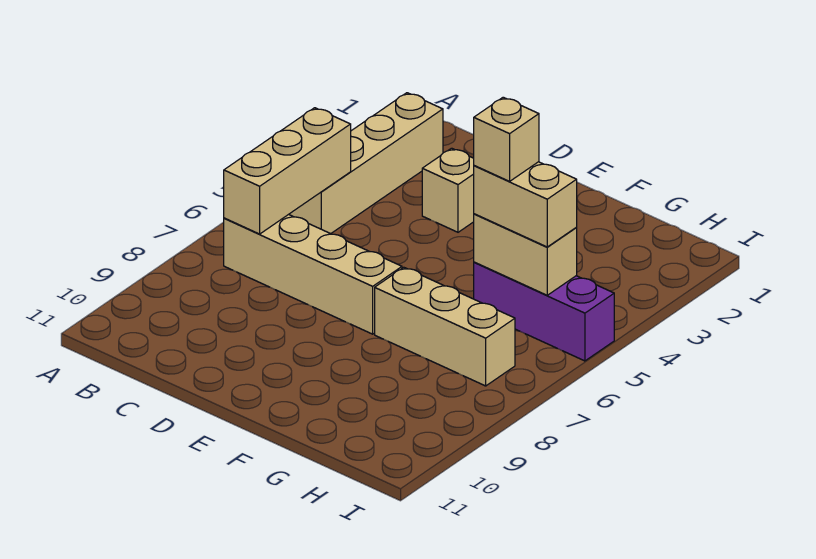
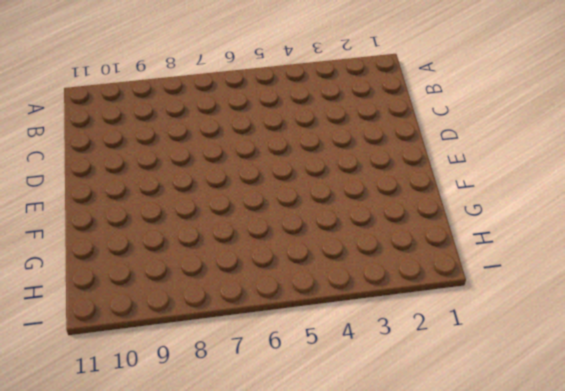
none -> tan 1x4 brick [289,93,443,234]
none -> tan 1x4 brick [224,214,402,334]

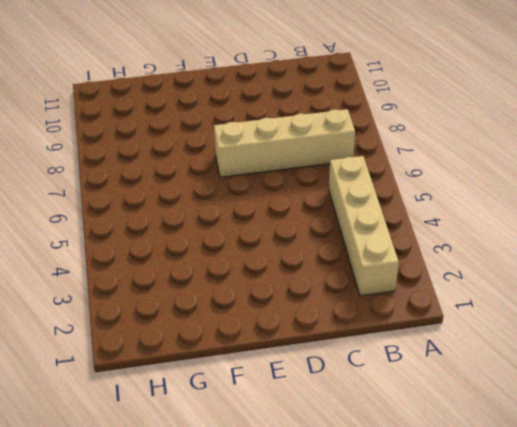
none -> tan 1x1 brick [422,148,474,232]
none -> tan 1x3 brick [375,267,515,386]

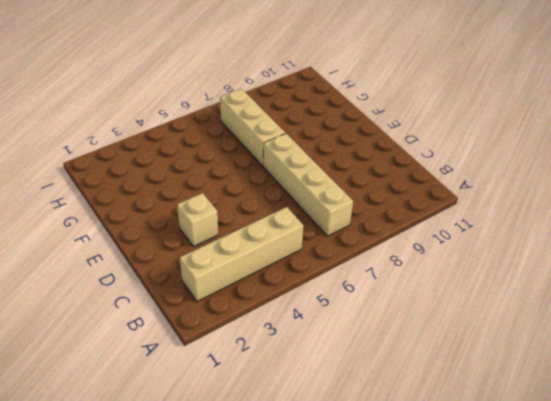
none -> purple 1x3 brick [474,262,614,361]
none -> tan 1x3 brick [224,108,351,234]

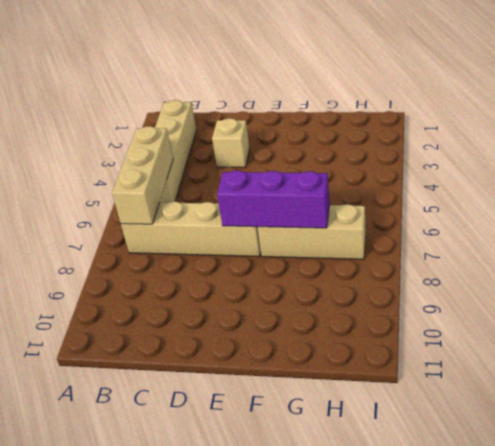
purple 1x3 brick [217,170,330,228] -> purple 1x3 brick moved to [474,262,614,361]
none -> tan 1x2 brick [474,214,577,295]
none -> tan 1x2 brick [474,162,577,247]

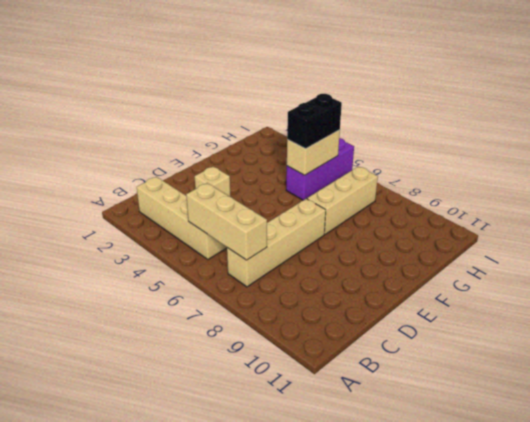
black 1x2 brick [287,94,342,149] -> tan 1x2 brick [474,162,577,247]
none -> tan 1x1 brick [474,97,539,181]

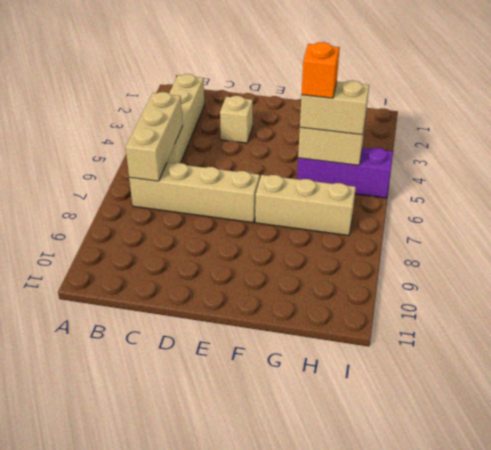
orange 1x1 brick [302,42,340,98] -> tan 1x1 brick [474,97,539,181]

